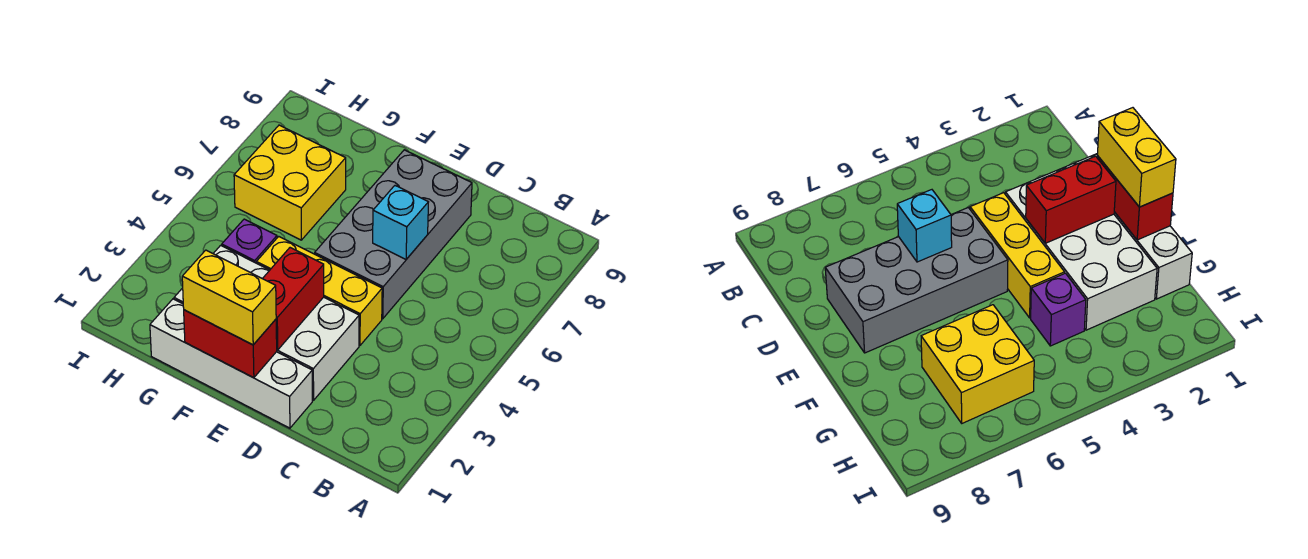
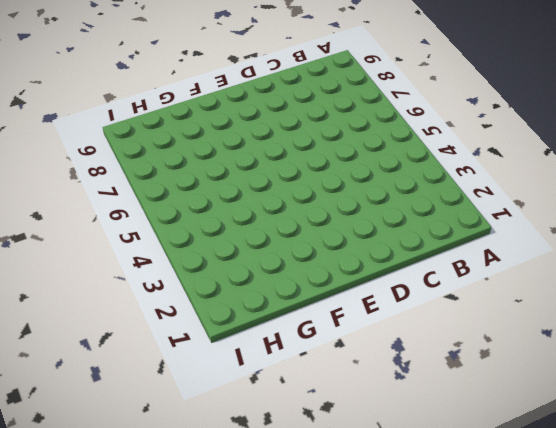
none -> white 1x4 brick [150,299,312,428]
none -> white 2x4 brick [174,245,359,400]

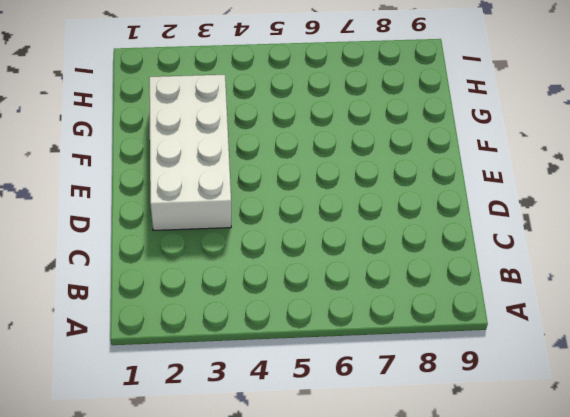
none -> white 1x4 brick [150,299,312,428]
none -> yellow 1x3 brick [256,237,382,346]

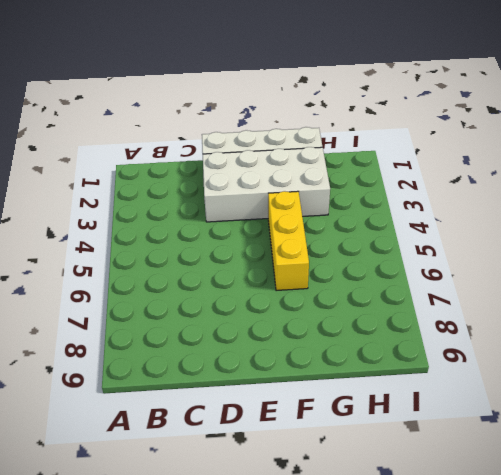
yellow 1x3 brick [268,191,309,291] -> yellow 1x3 brick turned to [256,237,382,346]
none -> grey 2x4 brick [315,150,472,319]
none -> purple 1x1 brick [222,219,277,263]

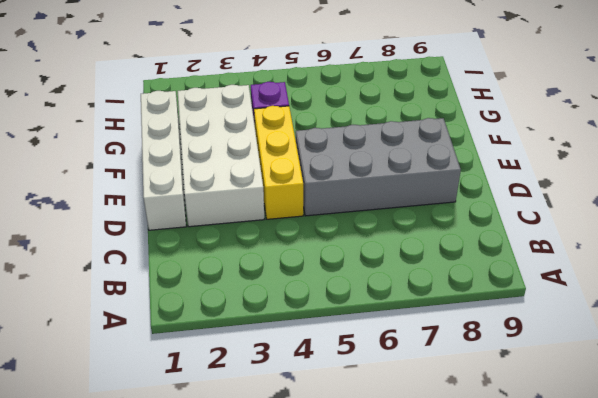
none -> yellow 2x2 brick [234,125,346,240]
none -> cyan 1x1 brick [373,186,428,259]

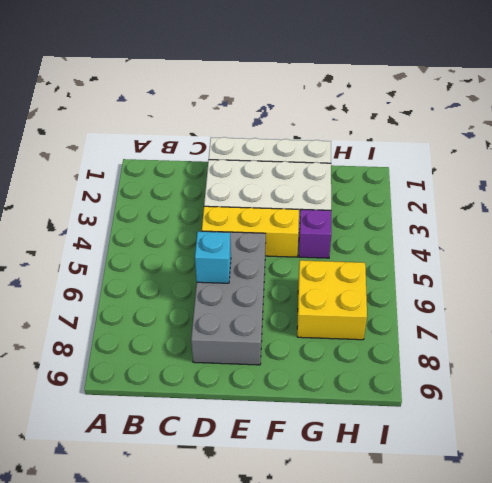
none -> red 1x2 brick [184,310,277,378]
none -> red 1x2 brick [263,248,324,350]

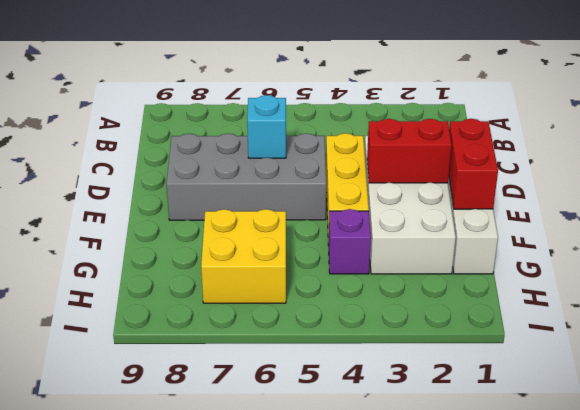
none -> yellow 1x2 brick [182,250,276,345]

